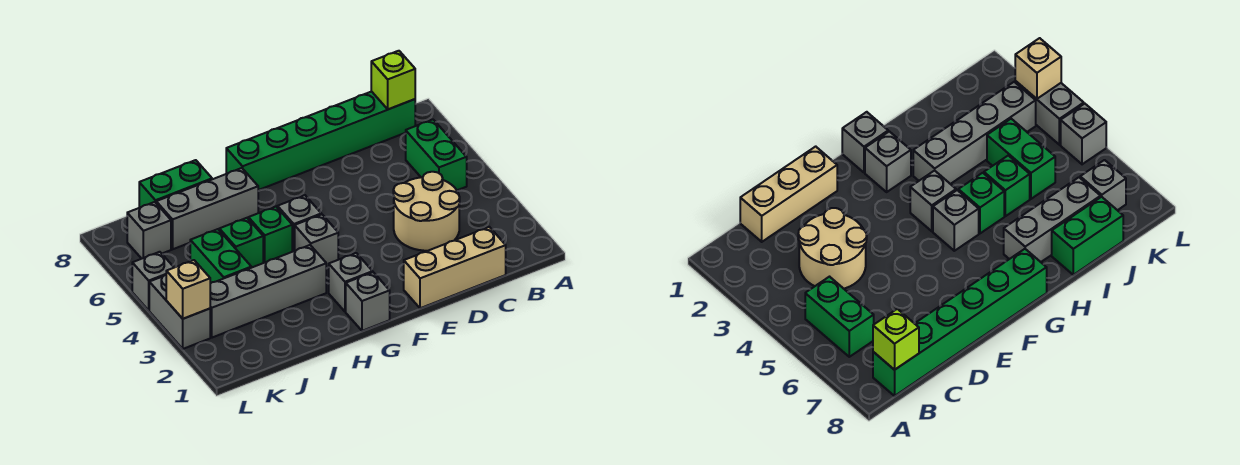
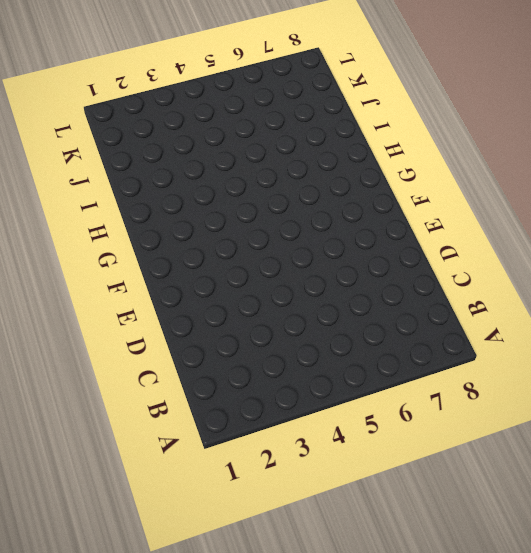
none -> green 1x2 brick [406,120,467,190]
none -> green 1x6 brick [226,91,415,190]
none -> tan 1x3 brick [404,227,506,308]

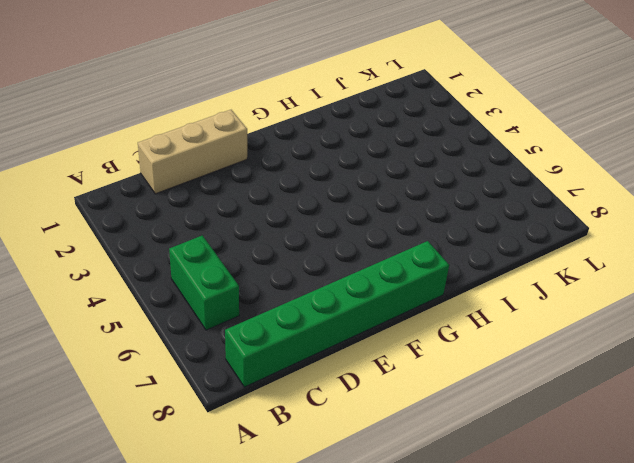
none -> tan 2x2 round brick [393,172,460,251]
none -> grey 1x1 brick [346,272,390,331]
none -> grey 1x1 brick [329,253,373,312]

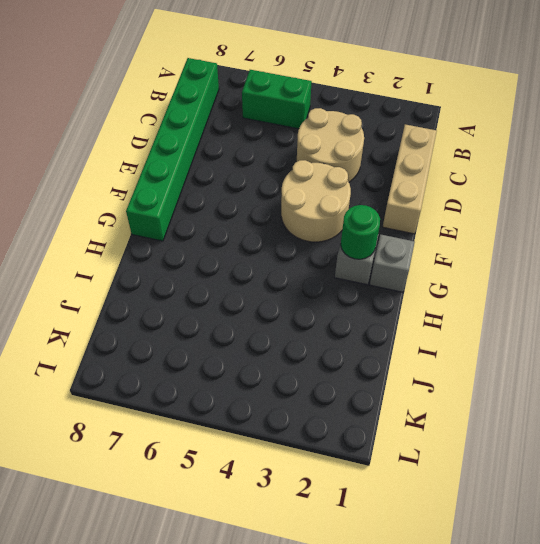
tan 2x2 round brick [281,160,351,242] -> none
green 1x1 round brick [341,205,380,259] -> none
none -> grey 1x1 brick [295,214,338,267]
none -> grey 1x1 brick [277,195,321,252]
none -> grey 1x4 brick [210,245,326,338]

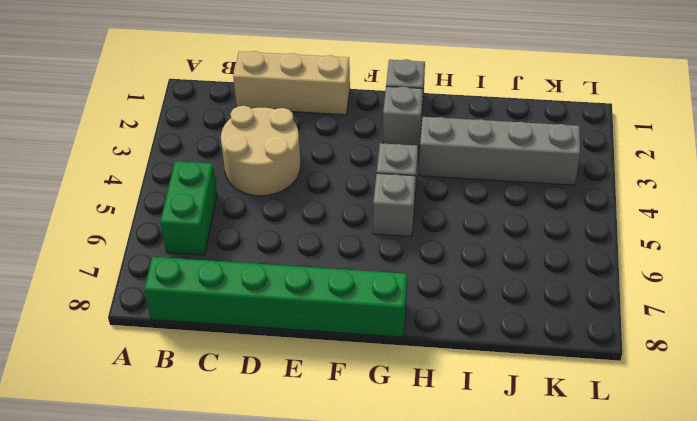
none -> green 1x1 brick [248,207,292,263]
none -> grey 1x3 brick [156,168,258,249]
none -> green 1x1 brick [219,218,263,268]

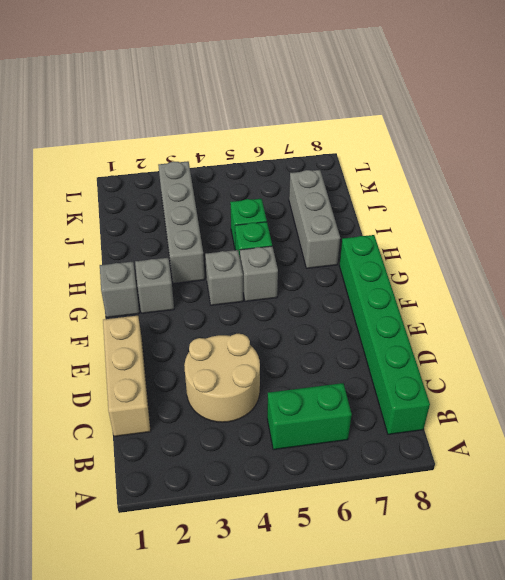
none -> green 1x2 brick [139,160,212,208]
none -> green 1x2 brick [190,229,251,283]
none -> grey 1x1 brick [127,202,171,259]

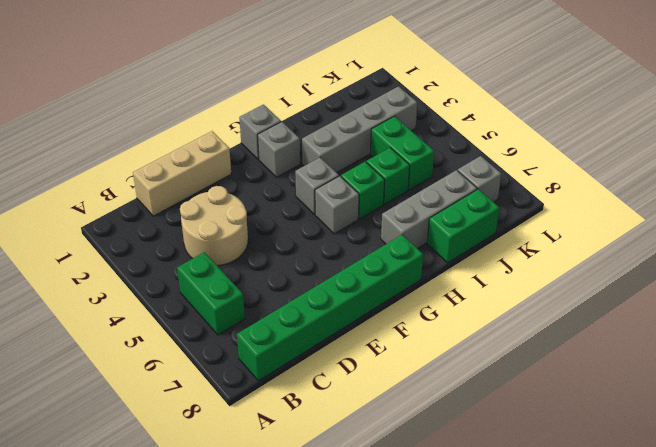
none -> grey 1x2 brick [149,275,210,349]
none -> grey 1x1 brick [132,252,174,310]
none -> lime 1x1 brick [371,51,415,109]

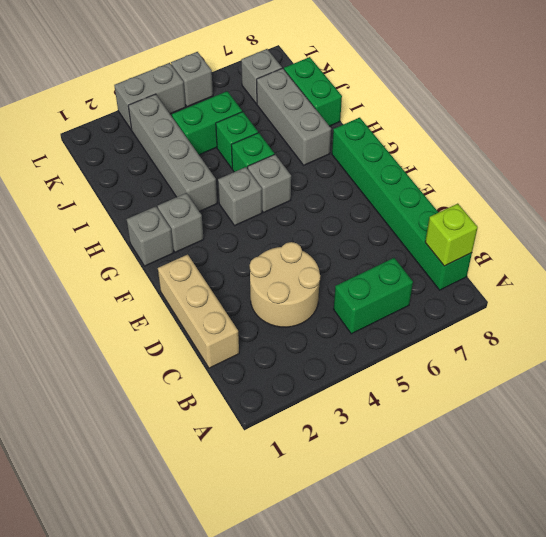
none -> tan 1x1 brick [166,260,210,319]

